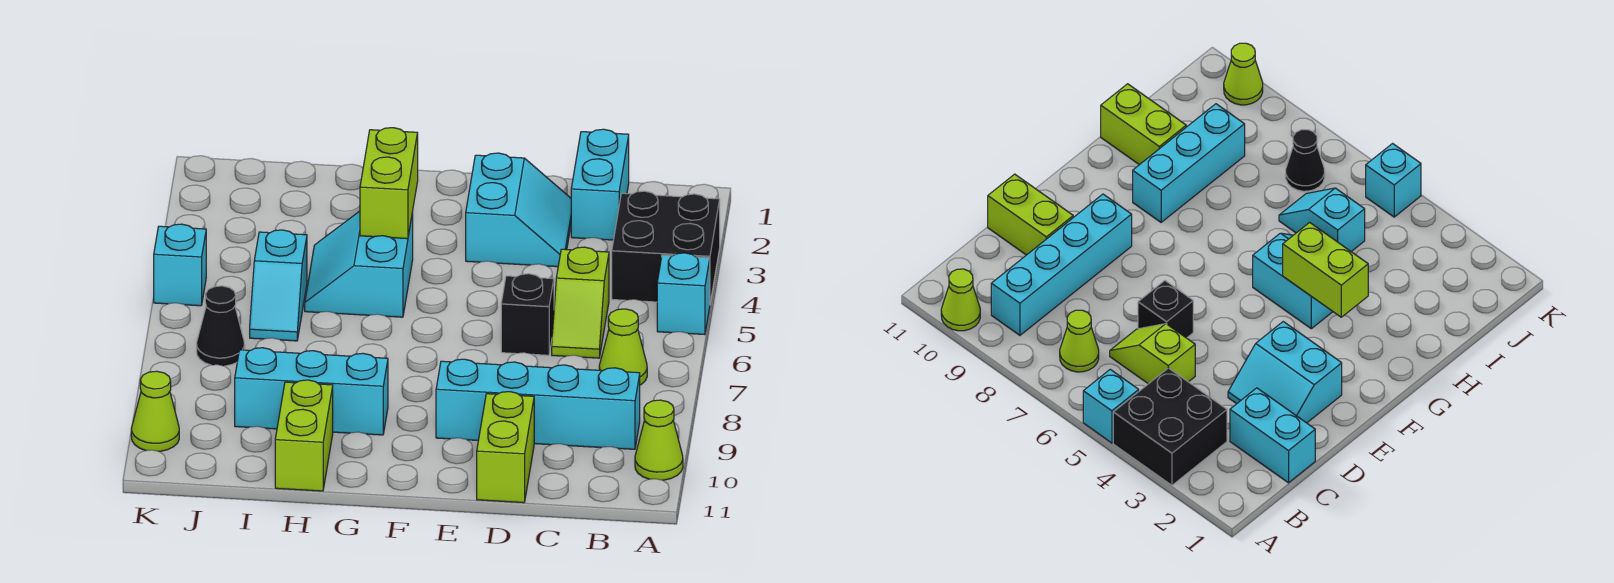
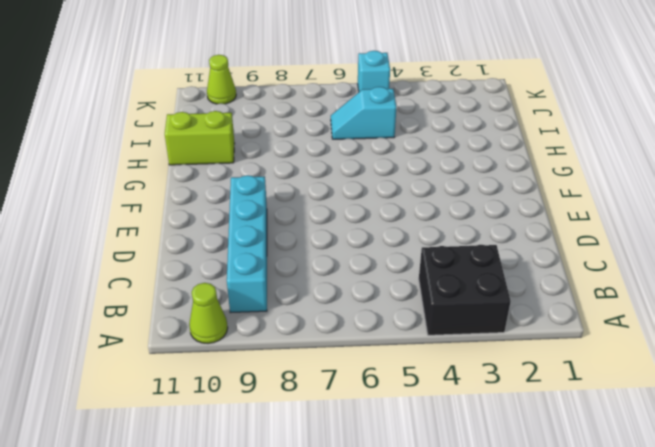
none -> cyan 1x1 brick [657,253,710,335]
none -> lime 1x1 cone [599,309,647,385]
none -> cyan 1x2 brick [571,129,629,240]

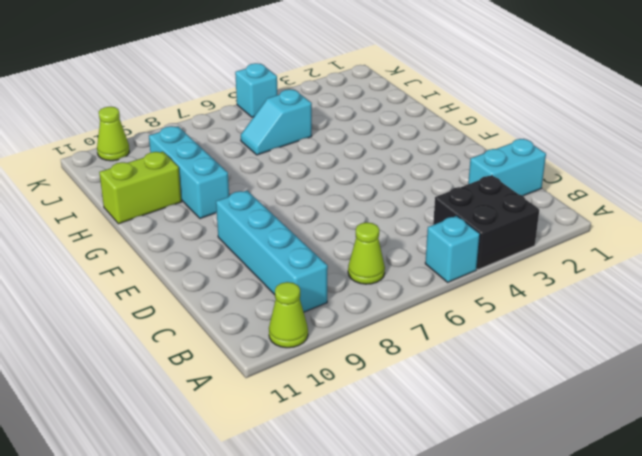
none -> lime 1x2 slope [552,247,609,358]
none -> cyan 2x2 slope [466,153,571,267]
none -> black 1x1 brick [501,274,554,355]

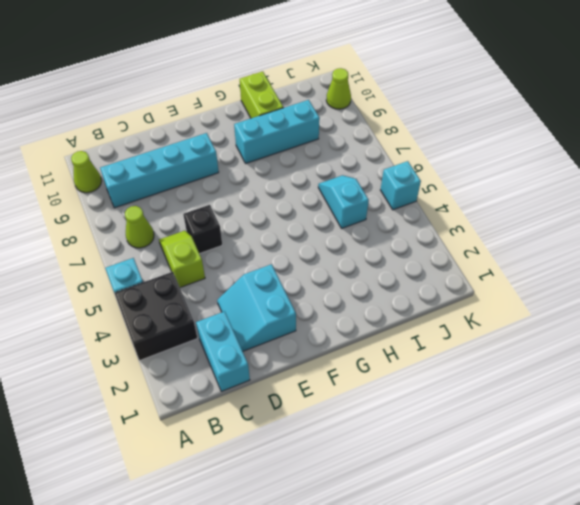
none -> lime 1x2 brick [477,392,534,503]
none -> cyan 2x2 slope [305,211,413,317]
none -> black 1x1 cone [197,286,245,366]

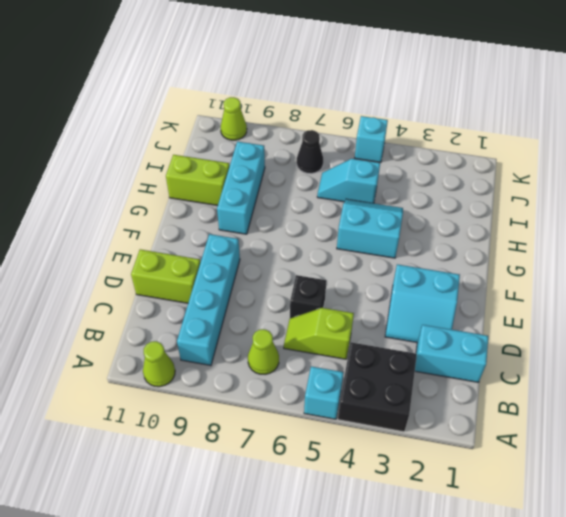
none -> lime 1x2 brick [360,128,418,239]

